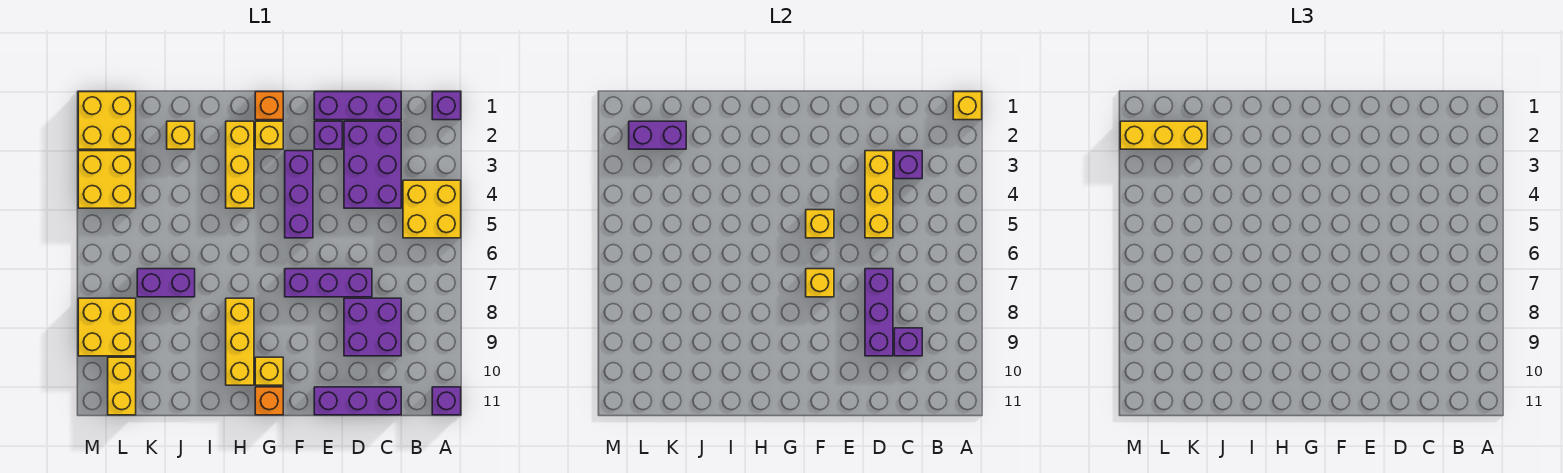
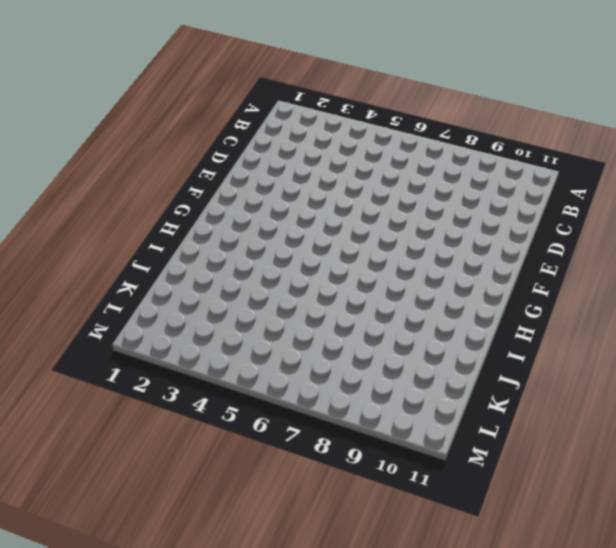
none -> purple 1x1 brick [432,92,461,120]
none -> yellow 2x2 brick [403,180,461,238]
none -> purple 1x1 brick [432,387,461,415]
none -> purple 1x3 brick [314,92,401,120]

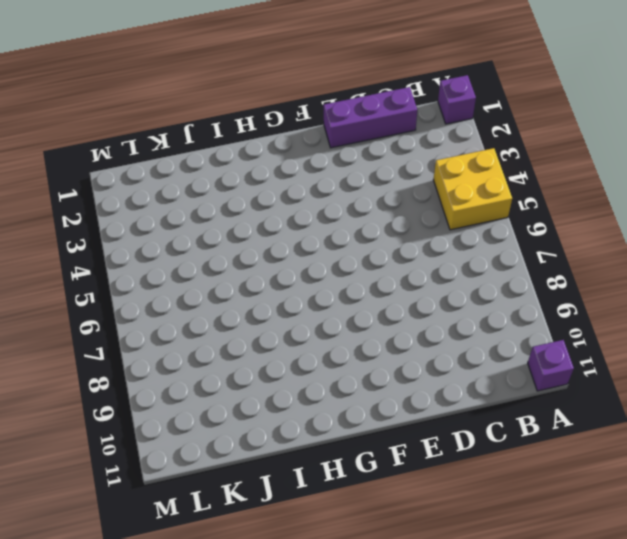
none -> purple 2x3 brick [344,121,401,208]
none -> purple 2x2 brick [344,298,401,356]
none -> purple 1x3 brick [314,387,401,415]
none -> purple 1x3 brick [285,269,372,297]

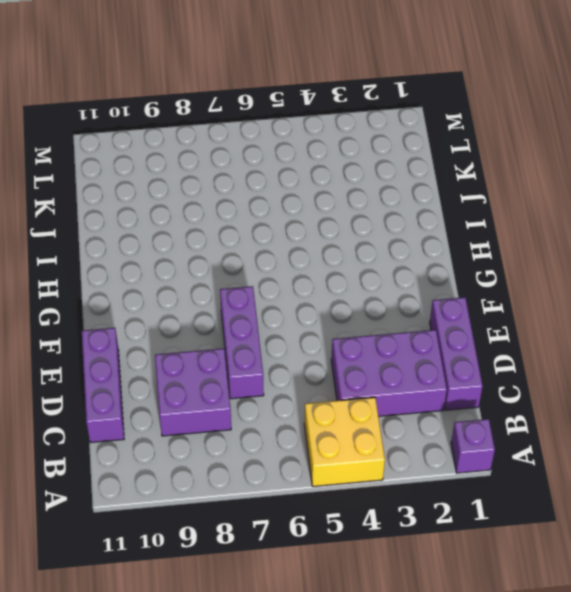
none -> purple 1x1 brick [432,387,461,415]
none -> purple 1x1 brick [314,121,342,149]
none -> purple 1x3 brick [285,151,313,238]
none -> orange 1x1 brick [255,92,283,120]

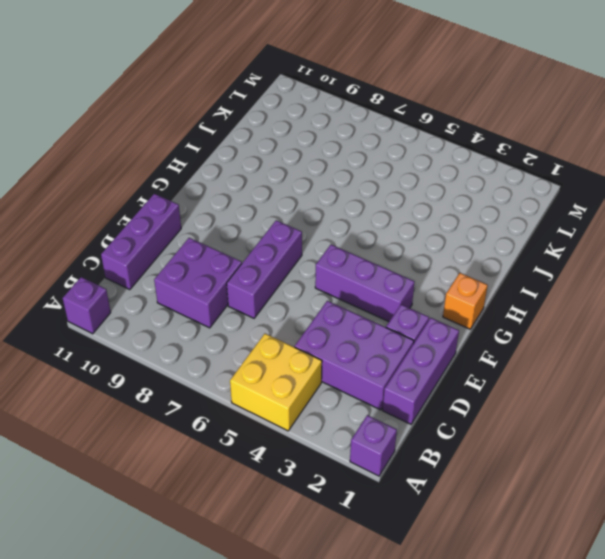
none -> yellow 1x1 brick [255,121,283,149]
none -> yellow 1x1 brick [255,357,283,385]
none -> orange 1x1 brick [255,387,283,415]
none -> yellow 1x3 brick [226,121,254,208]

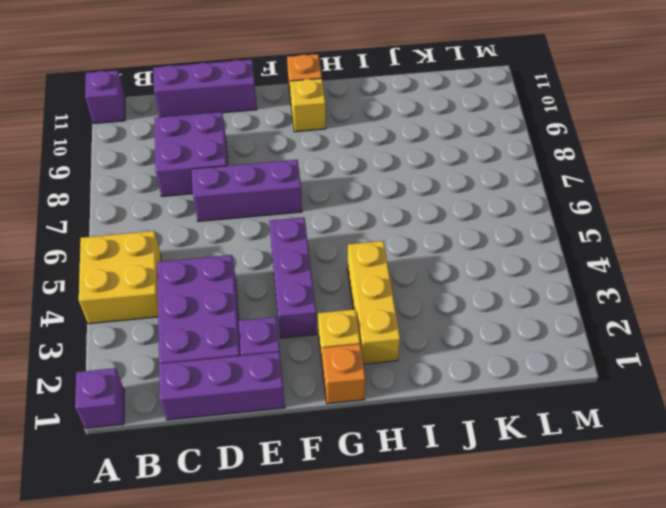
none -> yellow 1x3 brick [226,298,254,385]
none -> yellow 1x1 brick [167,121,195,149]
none -> purple 1x2 brick [137,269,195,297]
none -> yellow 2x2 brick [78,92,136,149]

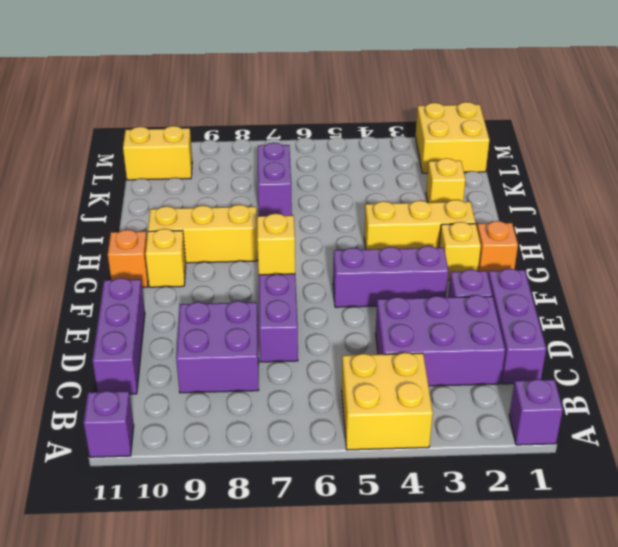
none -> yellow 2x2 brick [78,151,136,208]
none -> yellow 2x2 brick [78,298,136,356]
none -> yellow 1x1 brick [953,92,982,120]
none -> purple 1x1 brick [894,151,922,179]

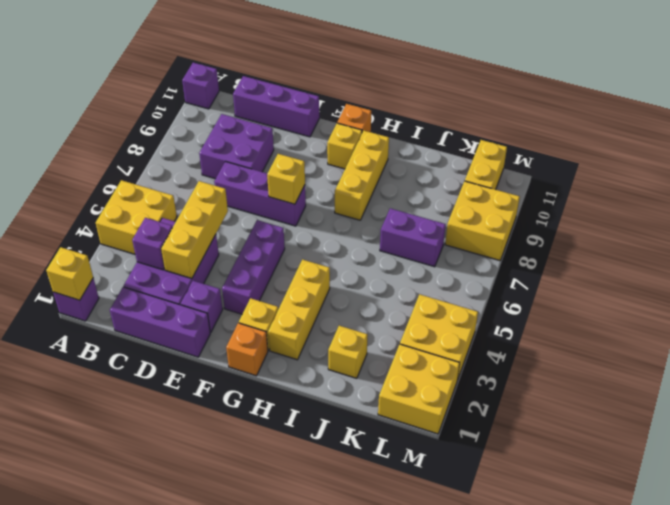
none -> purple 1x1 brick [894,328,922,356]
none -> purple 1x3 brick [865,269,893,356]
none -> yellow 1x1 brick [806,210,834,238]
none -> purple 1x2 brick [629,121,686,149]

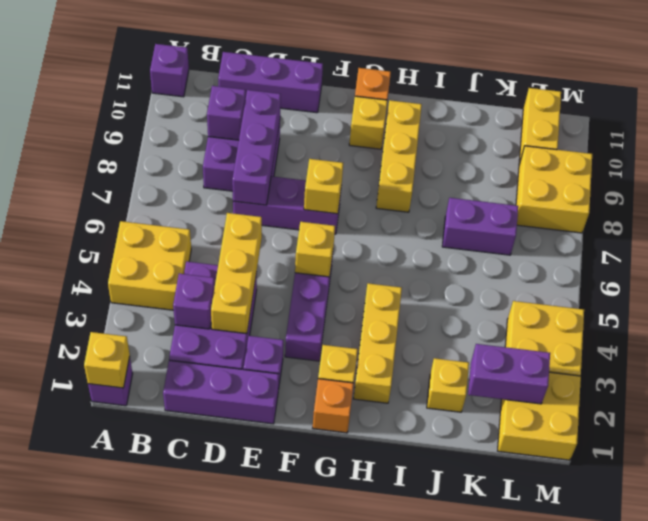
none -> yellow 1x3 brick [1120,121,1207,149]

